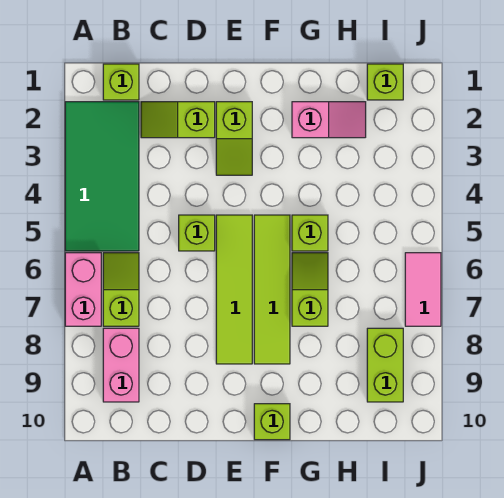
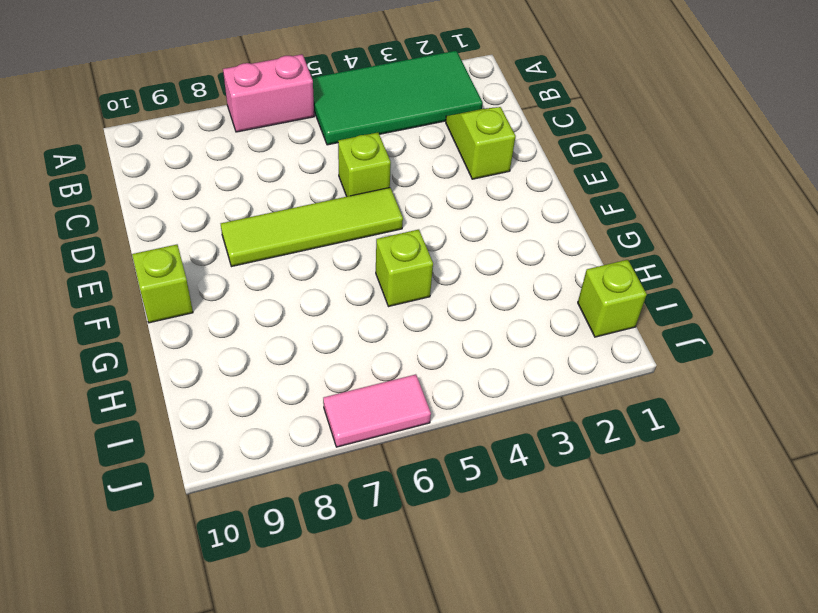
none -> lime 1x1 brick [103,64,139,100]
none -> lime 1x2 slope [103,253,139,326]
none -> pink 1x2 brick [103,328,139,402]

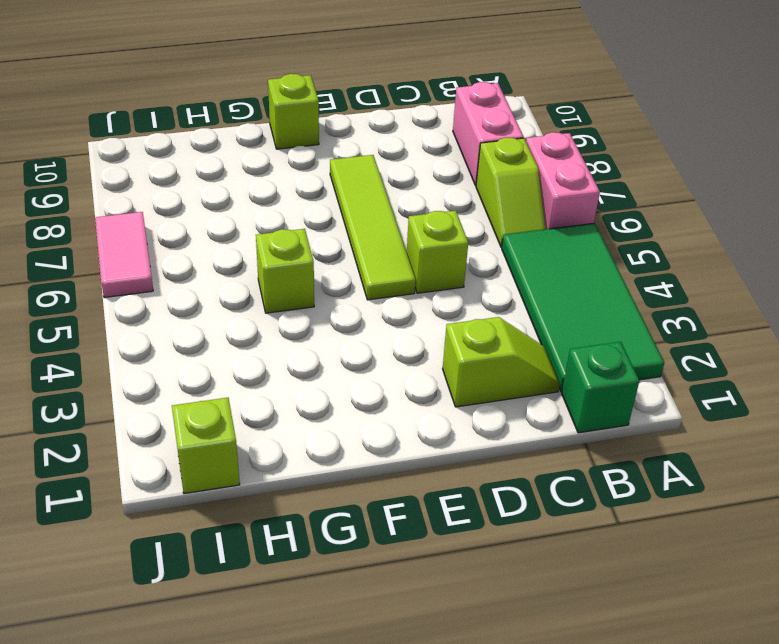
green 1x1 brick [562,342,639,433] -> lime 1x1 brick [103,64,139,100]
none -> lime 1x2 slope [216,102,252,175]
none -> lime 1x4 tile [254,215,290,364]
none -> pink 1x2 slope [292,102,366,138]

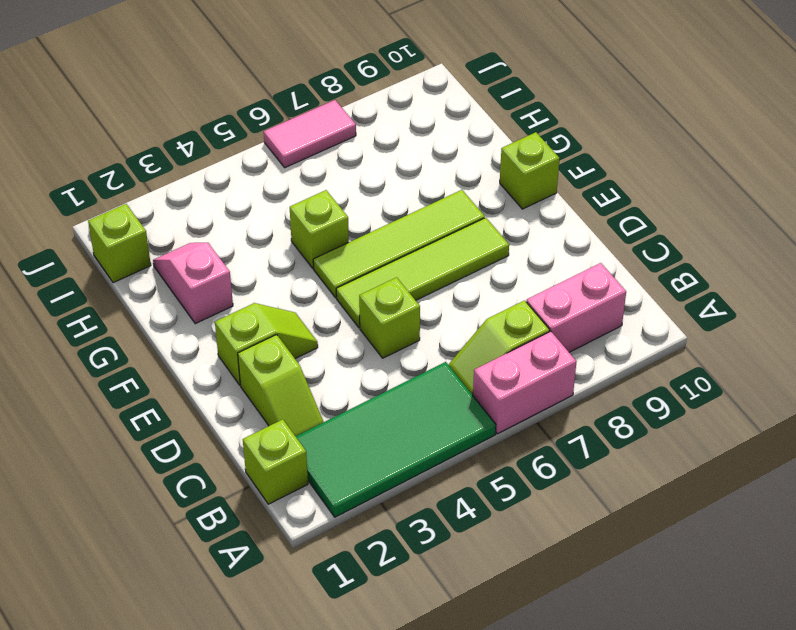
none -> lime 1x2 slope [292,253,328,326]
none -> lime 1x2 brick [367,328,403,402]

